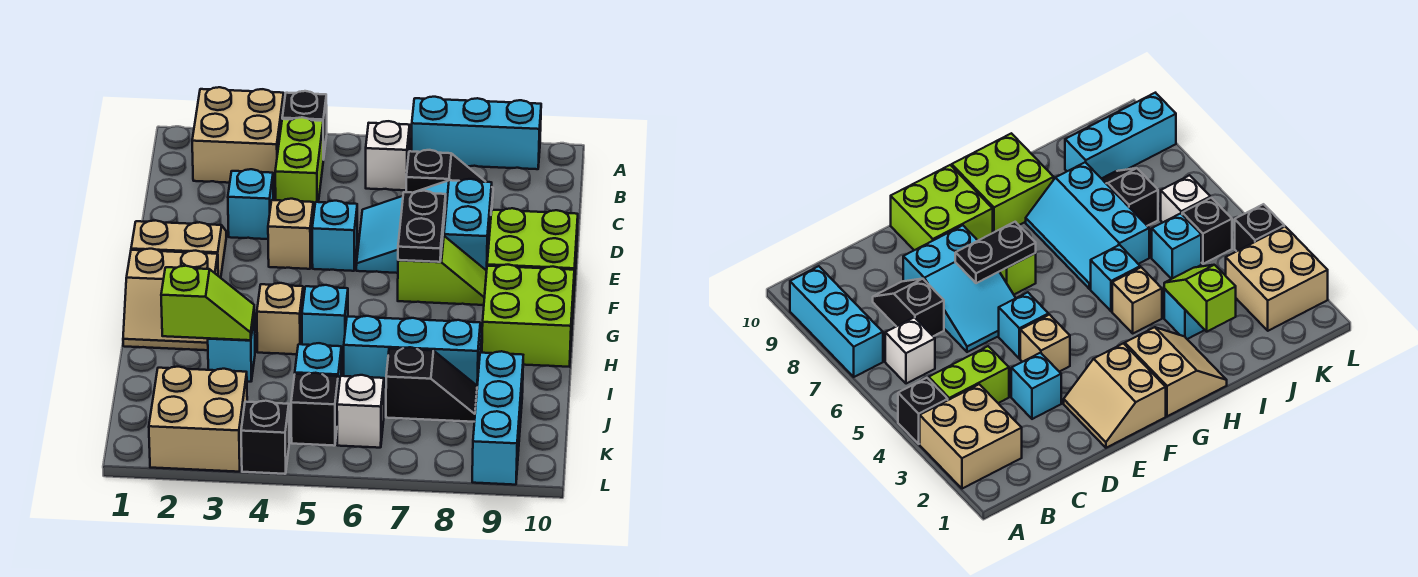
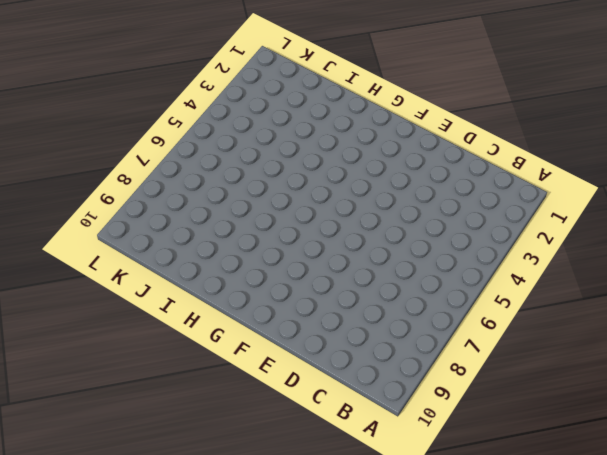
none -> tan 2x2 brick [192,87,284,185]
none -> black 1x1 brick [282,91,327,160]
none -> cyan 1x3 brick [412,97,541,169]

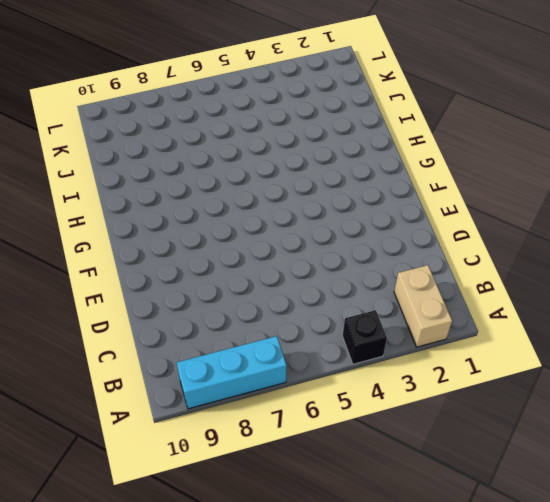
tan 1x2 brick [394,265,452,347] -> tan 2x2 brick [192,87,284,185]
none -> lime 1x2 brick [275,117,323,214]
none -> white 1x1 brick [366,121,410,190]
none -> black 1x2 slope [406,150,493,211]

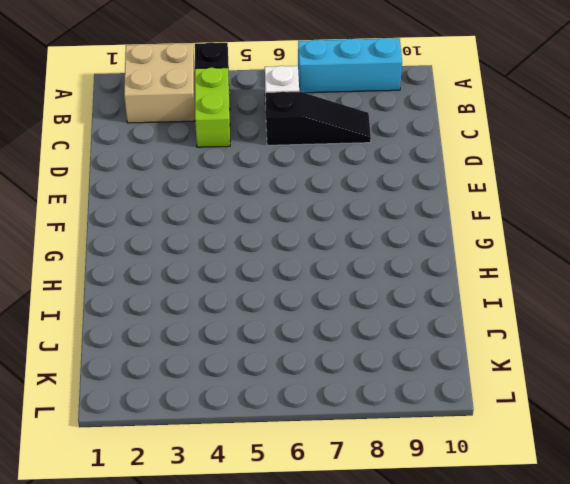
black 1x3 slope [266,92,371,145] -> black 1x2 slope [406,150,493,211]
none -> cyan 1x1 brick [228,169,273,239]
none -> cyan 2x3 slope [356,179,492,273]
none -> tan 2x2 slope [131,220,226,278]

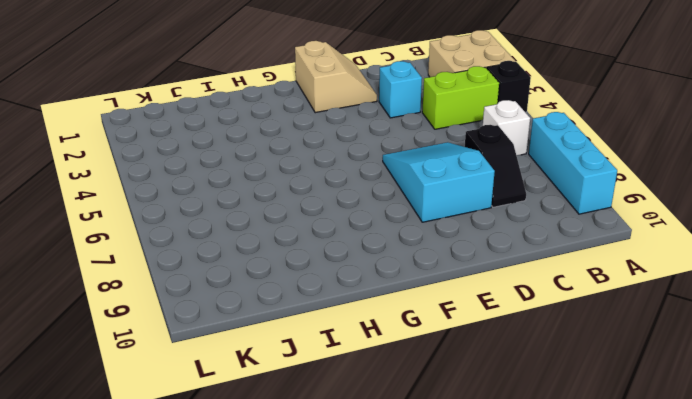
none -> tan 1x1 brick [268,199,313,269]
none -> cyan 1x1 brick [312,201,357,271]
none -> lime 2x2 brick [487,208,578,302]

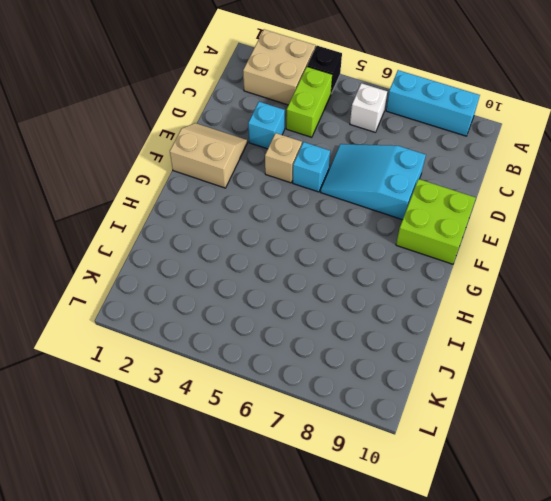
none -> black 1x2 slope [406,150,493,211]
none -> lime 1x2 slope [398,236,487,305]
none -> tan 2x2 slope [123,249,218,350]

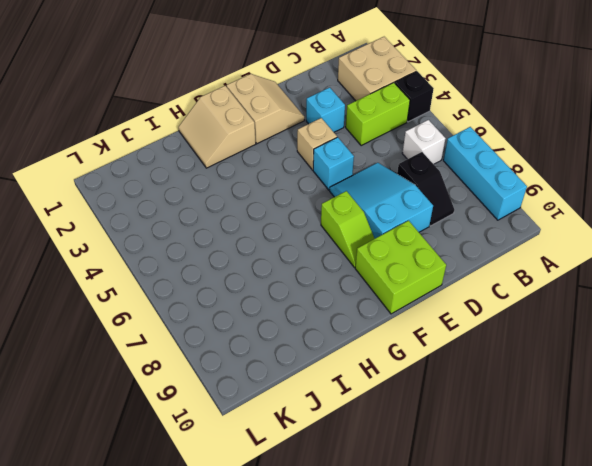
none -> lime 2x2 brick [482,265,574,367]
none -> tan 1x1 brick [257,283,303,354]
none -> cyan 1x1 brick [302,285,348,357]

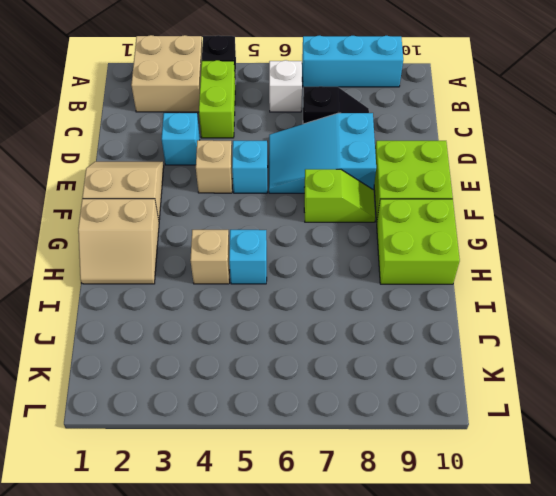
none -> cyan 2x3 slope [344,316,482,388]
none -> cyan 1x1 brick [208,313,255,382]
none -> cyan 1x1 brick [295,343,341,392]

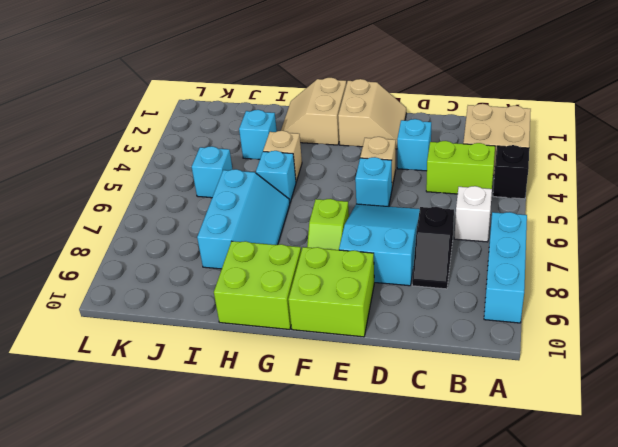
none -> black 1x2 slope [386,347,477,422]
none -> cyan 1x3 brick [472,351,523,485]
none -> tan 2x2 brick [149,367,247,472]

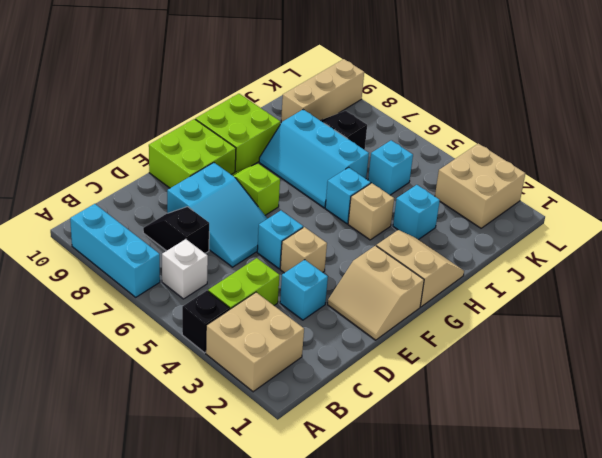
tan 1x3 brick [281,59,364,123] -> cyan 1x3 brick [472,351,523,485]
none -> black 1x1 brick [291,373,338,446]
none -> white 1x1 brick [337,375,384,448]
none -> black 1x1 brick [241,401,289,474]

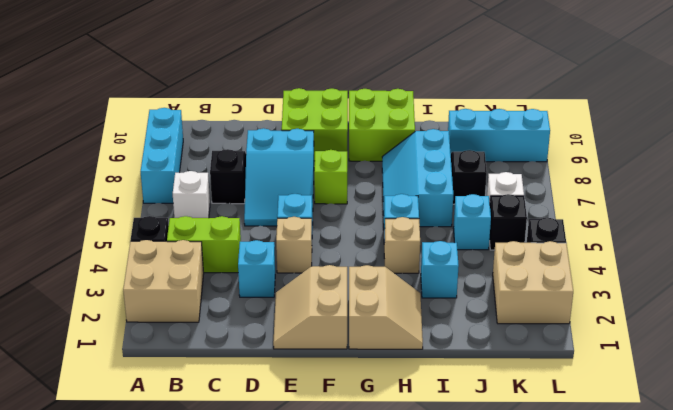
none -> black 1x2 plate [398,191,446,262]
none -> lime 1x2 slope [161,266,254,340]

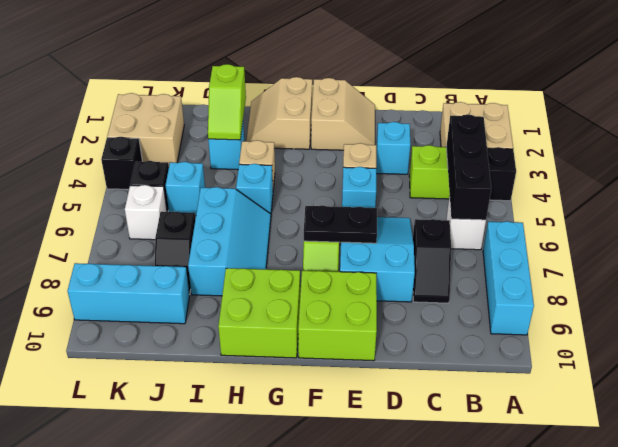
black 1x3 brick [446,115,491,220] -> none

